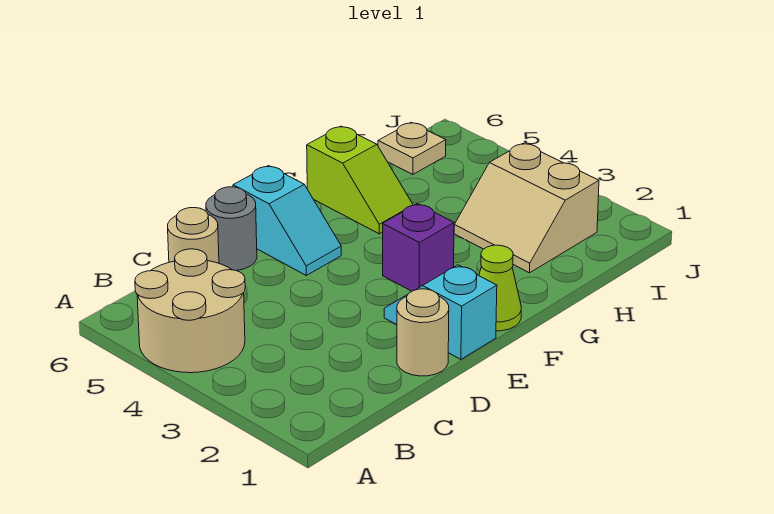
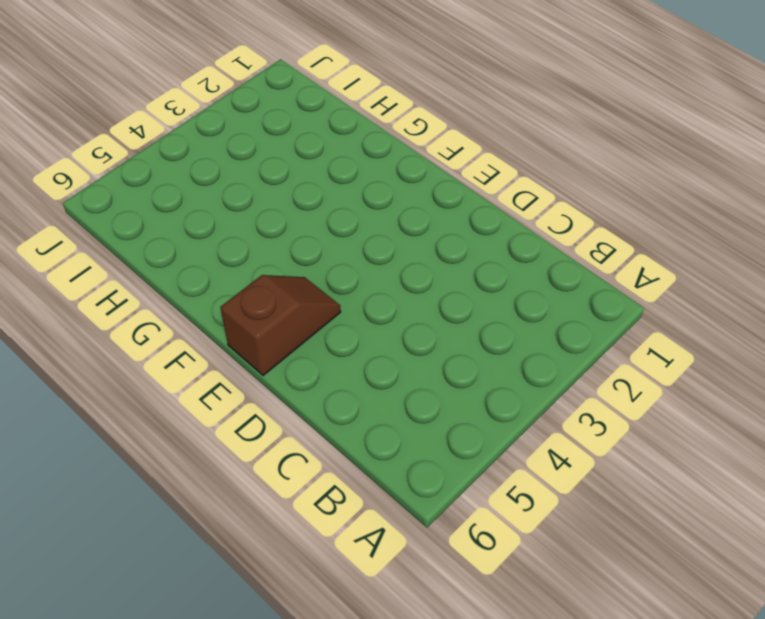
brown 1x2 slope [220,275,341,376] -> cyan 1x2 slope [233,166,341,275]
none -> tan 2x2 round brick [135,249,245,373]
none -> tan 1x1 round brick [168,208,219,263]

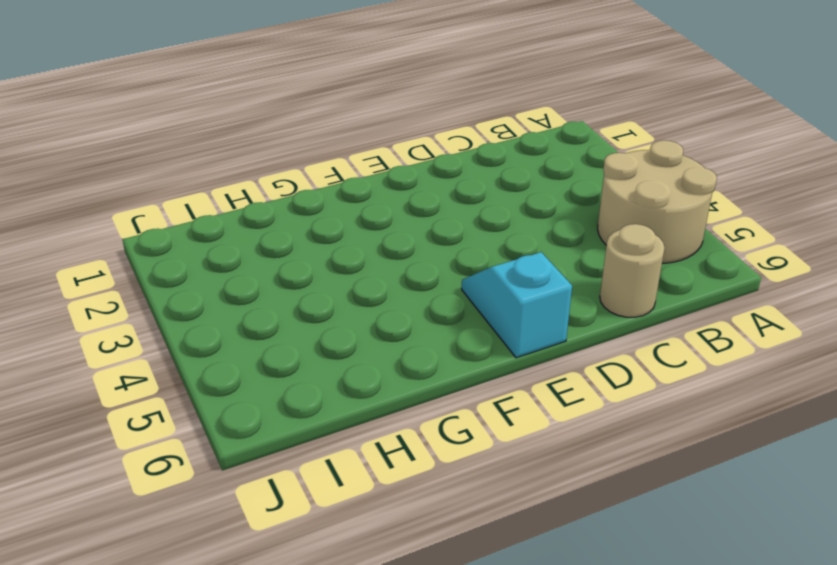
none -> tan 1x1 round brick [397,289,449,376]
none -> grey 1x1 round brick [206,187,257,271]

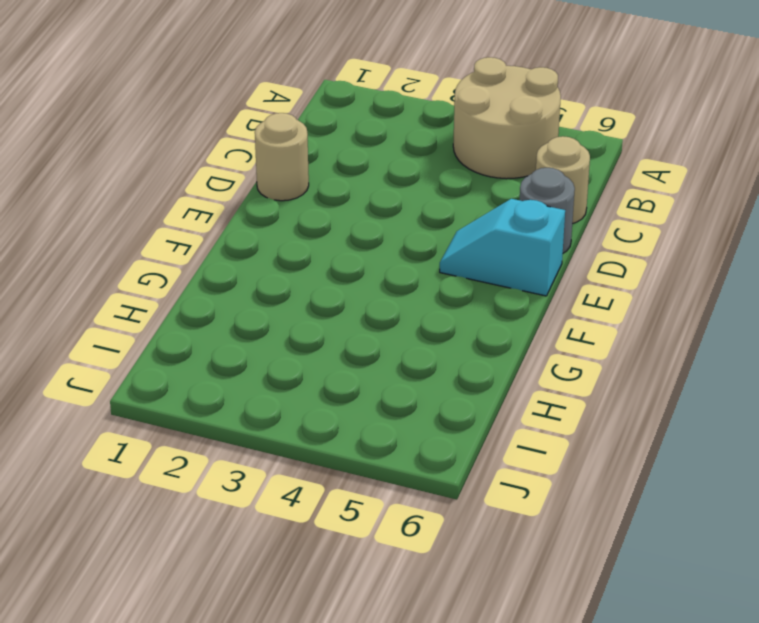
none -> cyan 1x2 slope [384,265,497,359]
none -> lime 1x1 cone [479,245,521,331]

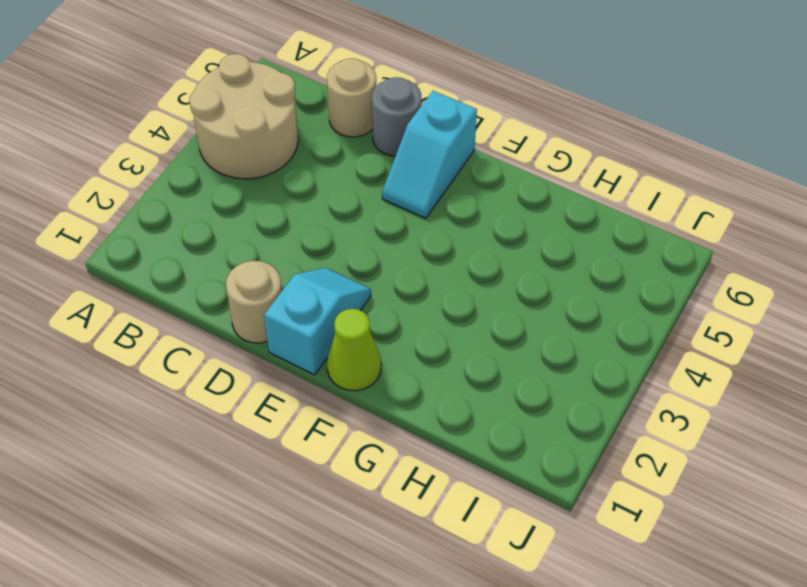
none -> purple 1x1 brick [383,204,454,291]
none -> lime 1x2 slope [307,126,413,234]

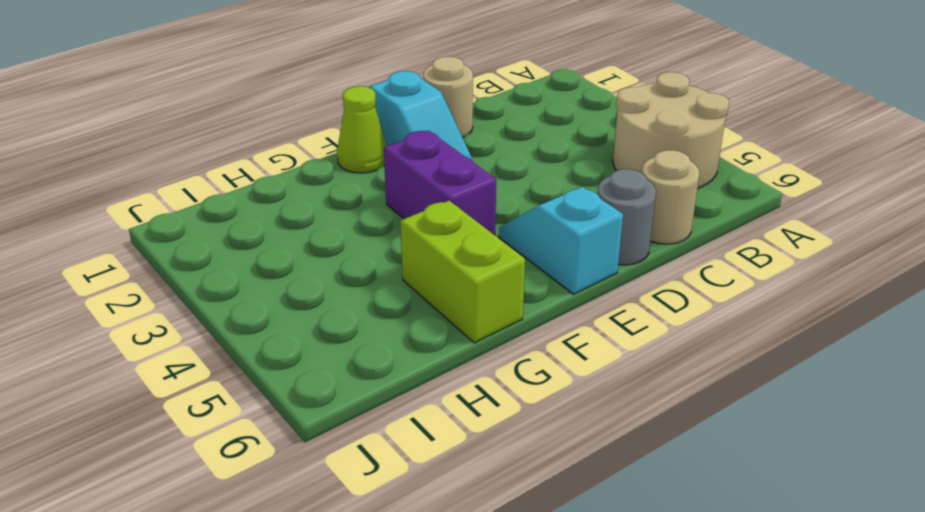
purple 1x2 brick [384,131,496,235] -> purple 1x1 brick [383,204,454,291]
lime 1x2 brick [400,201,525,343] -> lime 1x2 slope [307,126,413,234]
none -> tan 2x2 slope [454,143,599,273]
none -> tan 1x1 plate [378,123,446,175]

